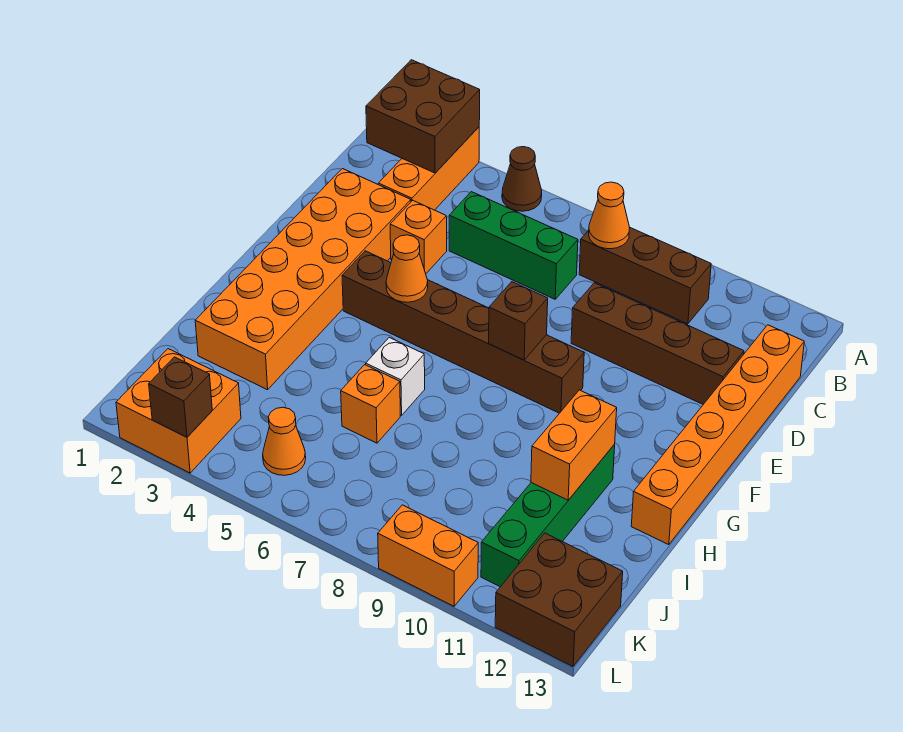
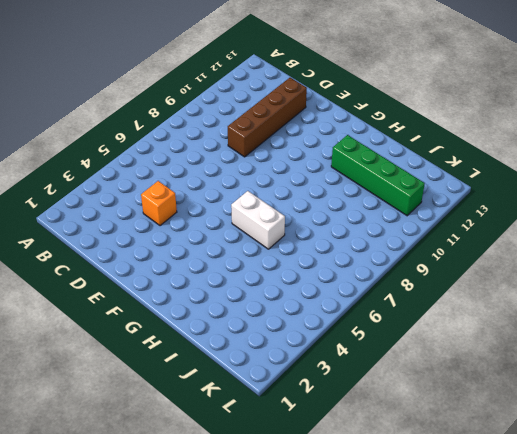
white 1x2 brick [231,191,285,249] -> white 1x1 brick [366,337,425,415]
none -> orange 1x3 brick [378,127,479,210]
none -> brown 1x1 cone [502,147,542,211]
none -> brown 1x3 brick [579,228,711,324]

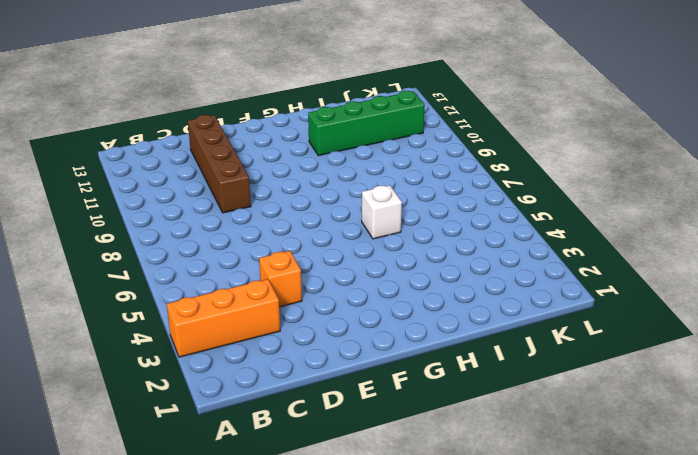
none -> brown 1x1 cone [502,147,542,211]
none -> brown 1x3 brick [579,228,711,324]
none -> green 1x3 brick [449,192,578,299]

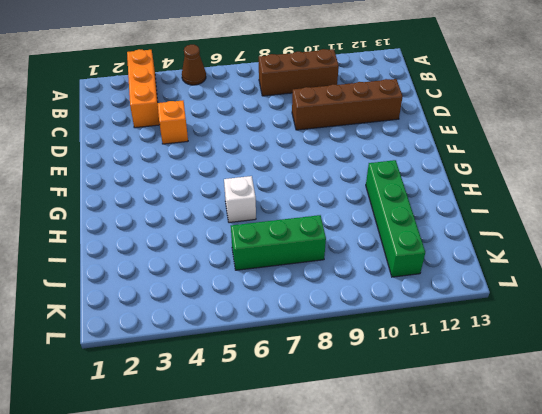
green 1x3 brick [231,215,326,270] -> green 1x3 brick moved to [449,192,578,299]
none -> orange 1x6 brick [631,325,804,545]
none -> orange 2x6 brick [195,169,411,390]
none -> brown 1x6 brick [342,251,584,413]

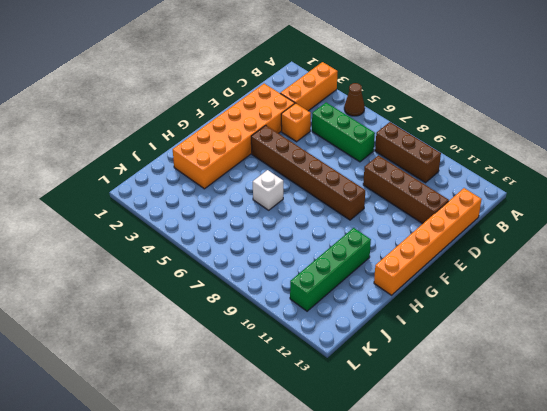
none -> orange 1x1 brick [341,365,400,443]
none -> orange 2x2 brick [116,349,241,473]
none -> orange 1x1 cone [263,407,306,475]

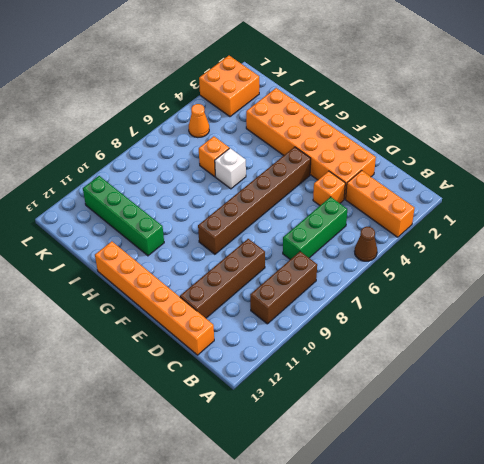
none -> brown 2x2 brick [495,533,623,666]
none -> orange 1x2 brick [378,505,478,606]
none -> brown 2x2 brick [366,60,480,173]

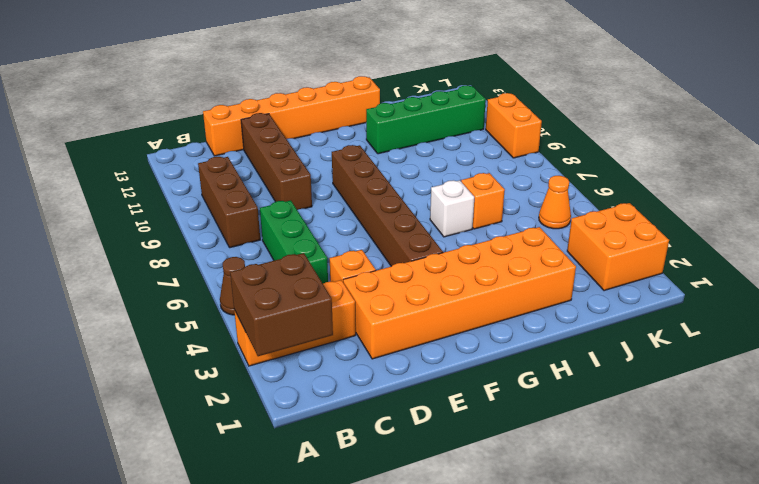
none -> brown 2x2 brick [495,533,623,666]
none -> orange 1x1 cone [589,182,630,249]
none -> orange 1x1 cone [386,235,428,302]

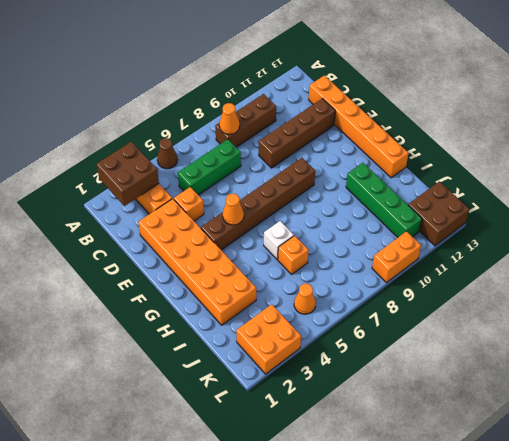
none -> brown 1x1 brick [489,282,548,360]
none -> orange 1x2 brick [531,390,617,500]
none -> brown 1x1 brick [149,357,212,437]

